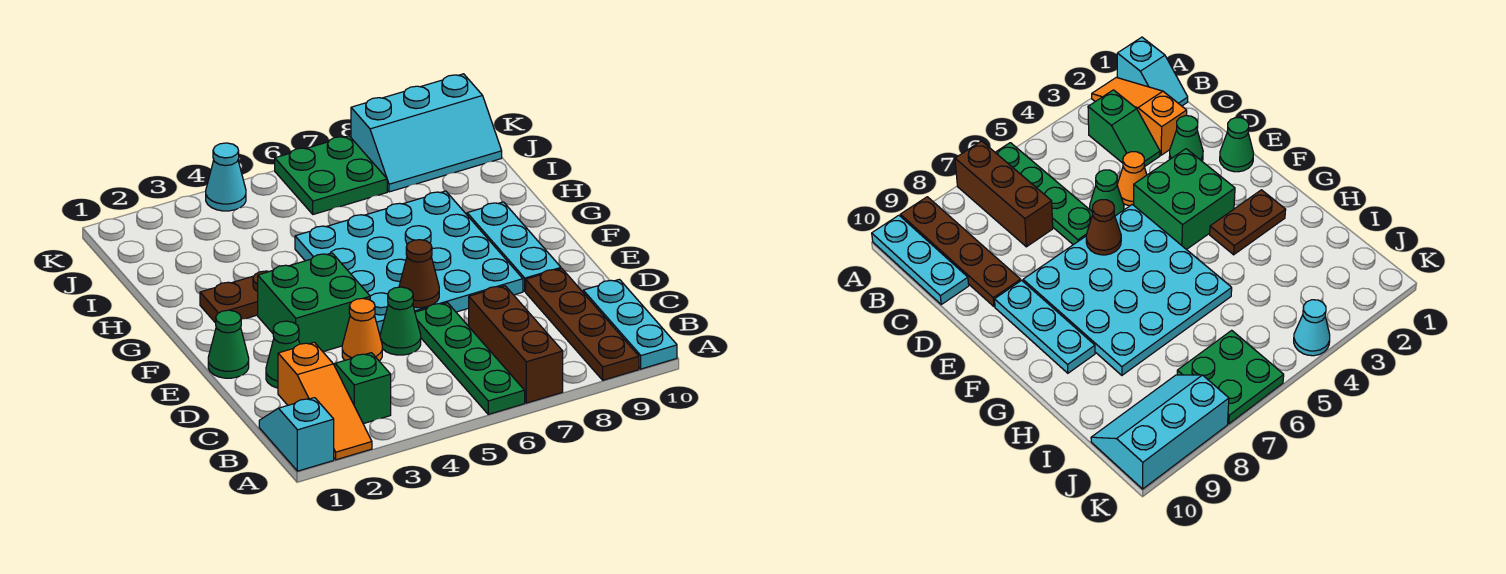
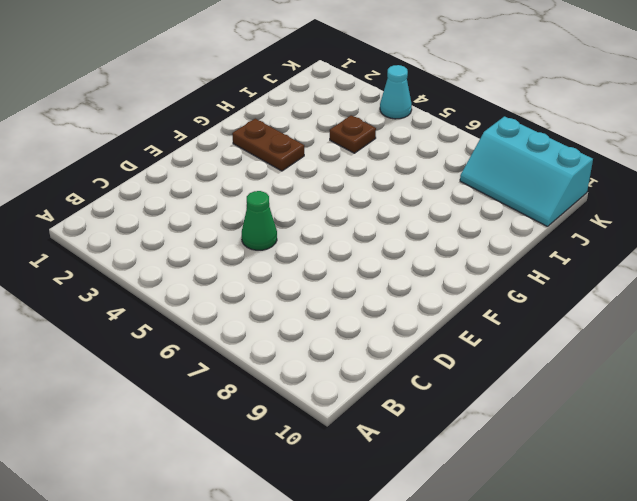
brown 1x1 plate [330,115,376,153] -> none
none -> cyan 1x2 slope [259,398,334,471]
none -> orange 1x3 slope [278,342,372,460]
none -> green 1x4 plate [415,303,525,414]

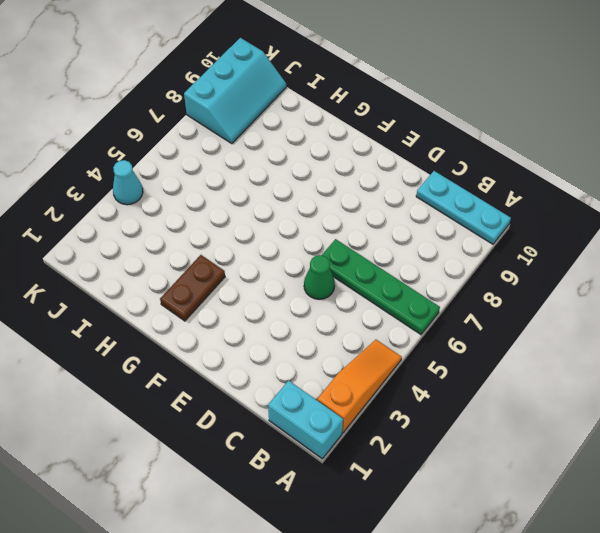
cyan 1x2 brick [268,381,343,459] -> cyan 1x2 slope [259,398,334,471]
orange 1x3 slope [317,340,402,433] -> orange 1x3 slope turned to [278,342,372,460]
none -> brown 1x3 brick [469,286,563,403]
none -> brown 1x4 plate [526,269,639,380]
none -> green 1x2 slope [334,353,391,424]

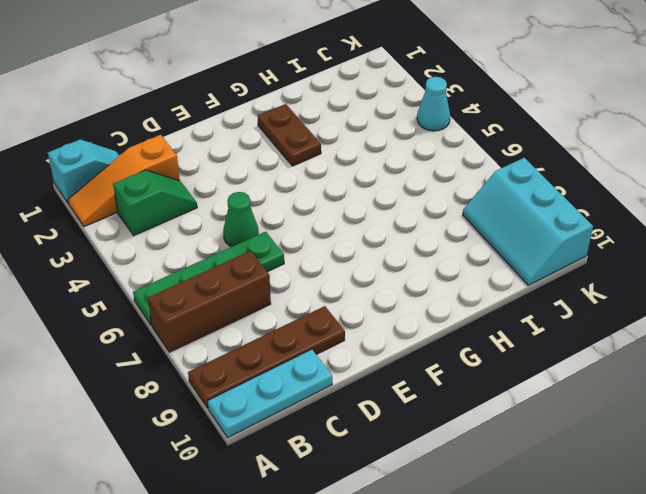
none -> green 1x1 cone [266,321,300,388]
none -> orange 1x1 cone [342,298,382,361]
none -> green 1x1 cone [208,310,249,378]

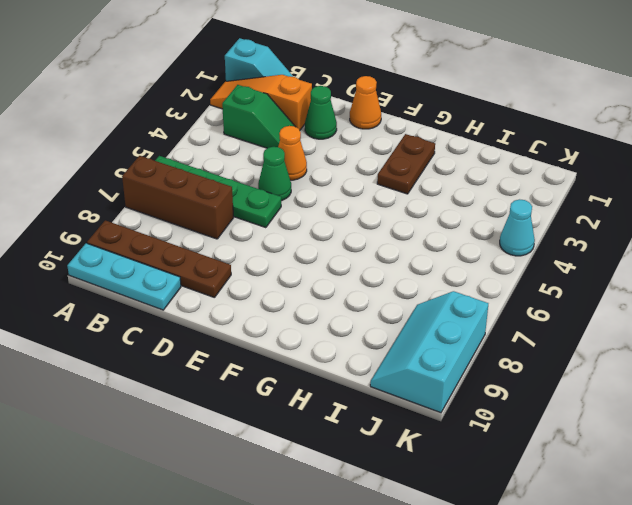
orange 1x1 cone [350,76,381,129] -> green 1x1 cone [208,310,249,378]
none -> green 2x2 brick [258,253,370,352]
none -> cyan 4x4 plate [295,191,523,334]
none -> cyan 1x3 plate [467,202,561,291]

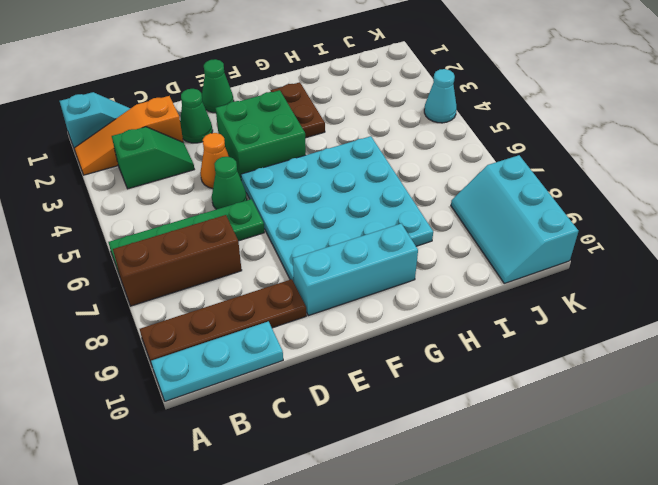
cyan 1x3 brick [293,224,418,316] -> cyan 1x3 plate [467,202,561,291]
none -> green 2x2 plate [275,136,387,214]
none -> brown 1x1 cone [399,240,439,308]

